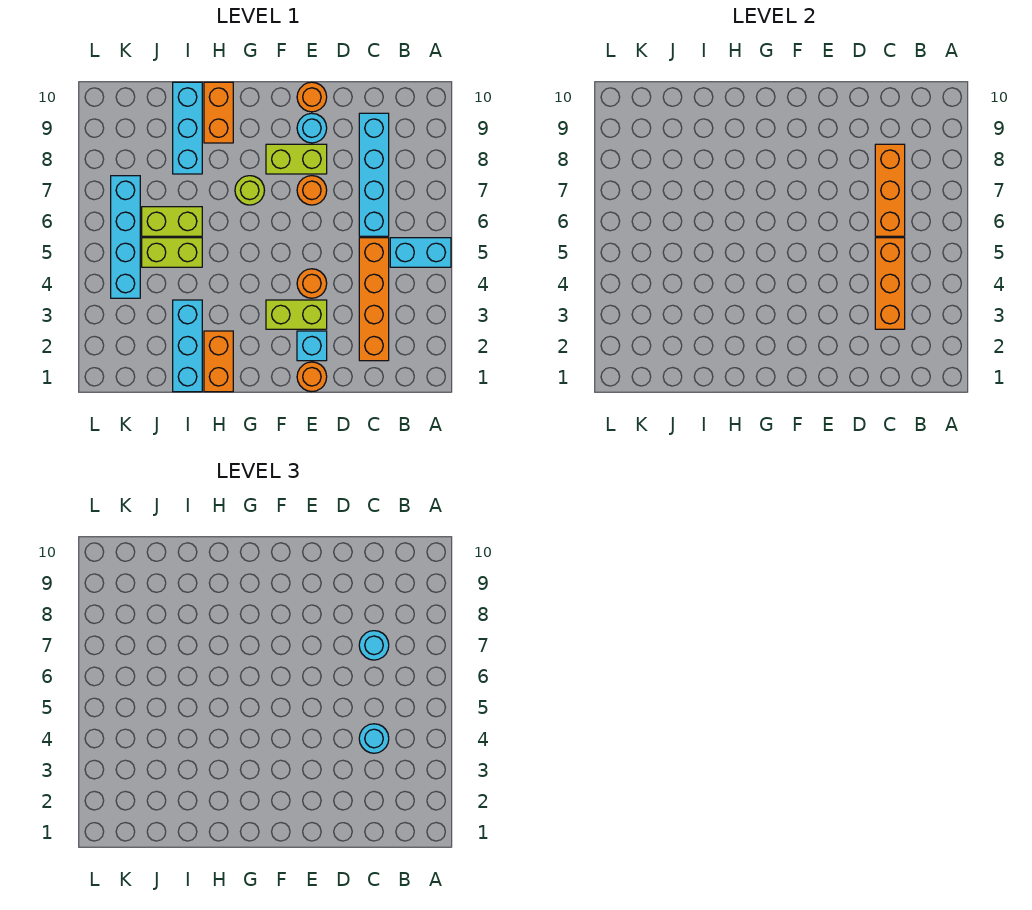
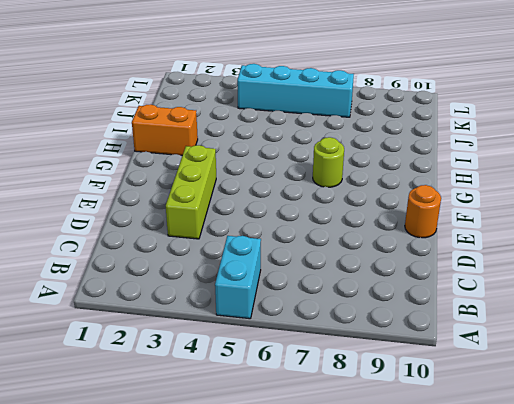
lime 1x3 brick [166,145,216,239] -> lime 1x2 brick [266,300,327,329]
none -> orange 1x4 brick [359,238,389,361]
none -> cyan 1x4 brick [359,113,389,236]
none -> orange 1x1 round brick [297,362,327,392]

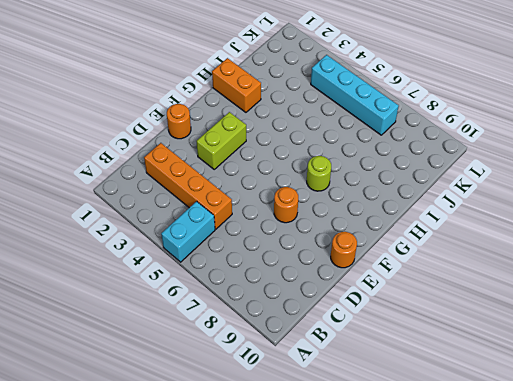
none -> cyan 1x4 brick [359,113,389,236]
none -> cyan 1x1 brick [297,331,327,361]
none -> orange 1x1 round brick [297,269,327,298]

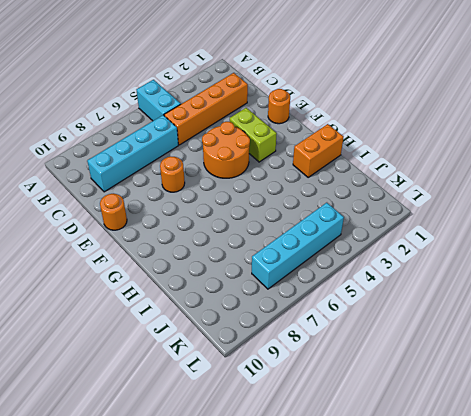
orange 2x2 round brick [202,122,250,178] -> orange 1x1 round brick [297,269,327,298]
none -> cyan 1x1 brick [297,331,327,361]
none -> lime 1x2 brick [266,144,327,174]
none -> cyan 1x1 round brick [297,113,327,143]

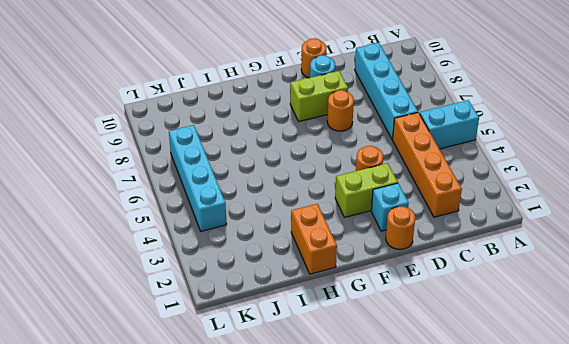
none -> lime 1x1 round brick [235,176,264,205]
none -> orange 1x2 brick [204,82,233,143]
none -> cyan 1x3 brick [173,300,202,392]

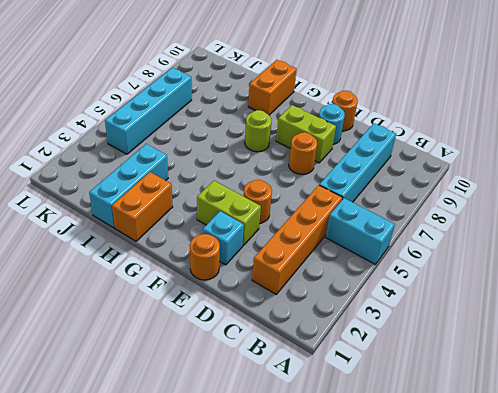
none -> lime 1x2 brick [142,238,202,267]
none -> lime 1x2 brick [142,207,202,236]
none -> cyan 1x3 brick [173,82,202,174]

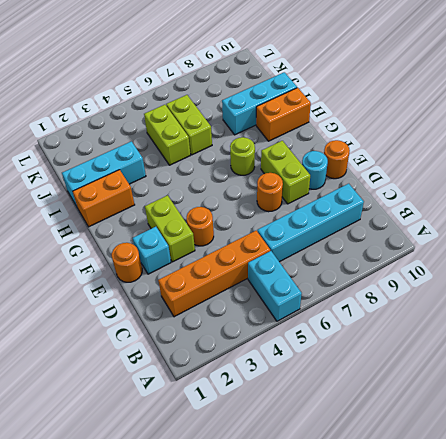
none -> cyan 1x4 brick [111,176,140,298]
none -> orange 1x3 brick [875,238,905,329]
none -> orange 1x3 brick [875,144,905,236]

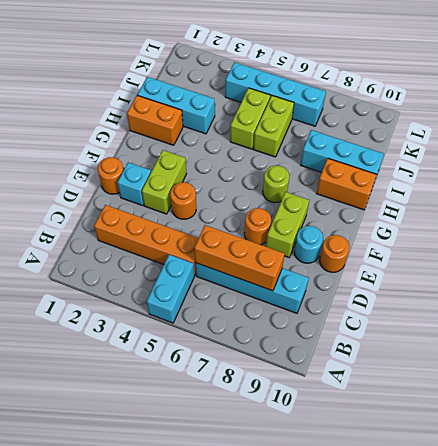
none -> orange 1x3 brick [875,238,905,329]
none -> cyan 1x1 round brick [359,724,389,753]
none -> cyan 1x1 round brick [359,631,389,660]

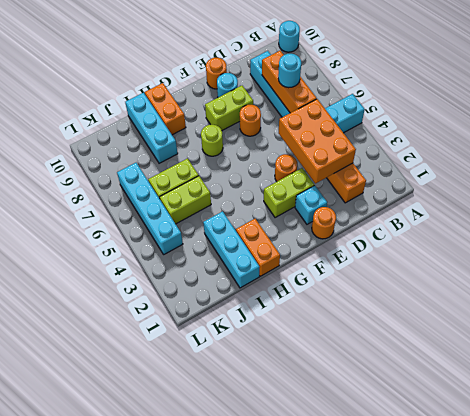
cyan 1x1 round brick [279,21,300,52] -> cyan 1x1 round brick moved to [359,724,389,753]
orange 2x3 brick [279,99,356,183] -> orange 1x3 brick [875,238,905,329]

